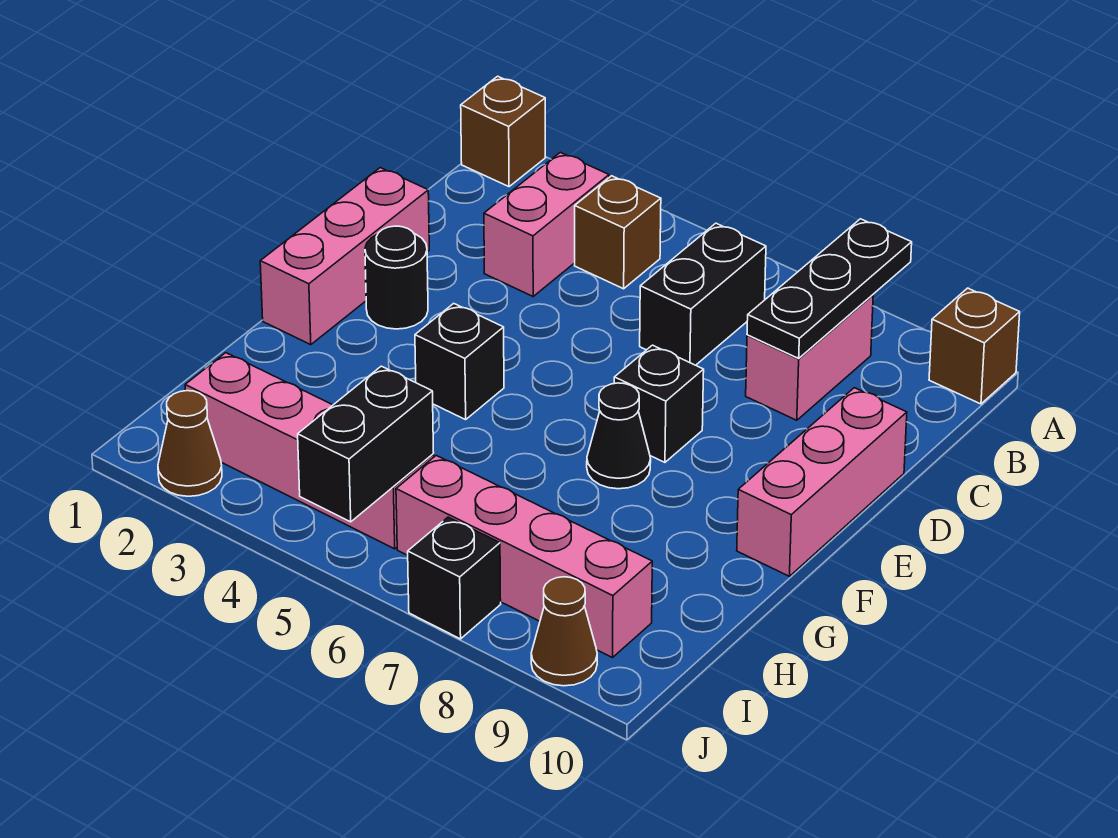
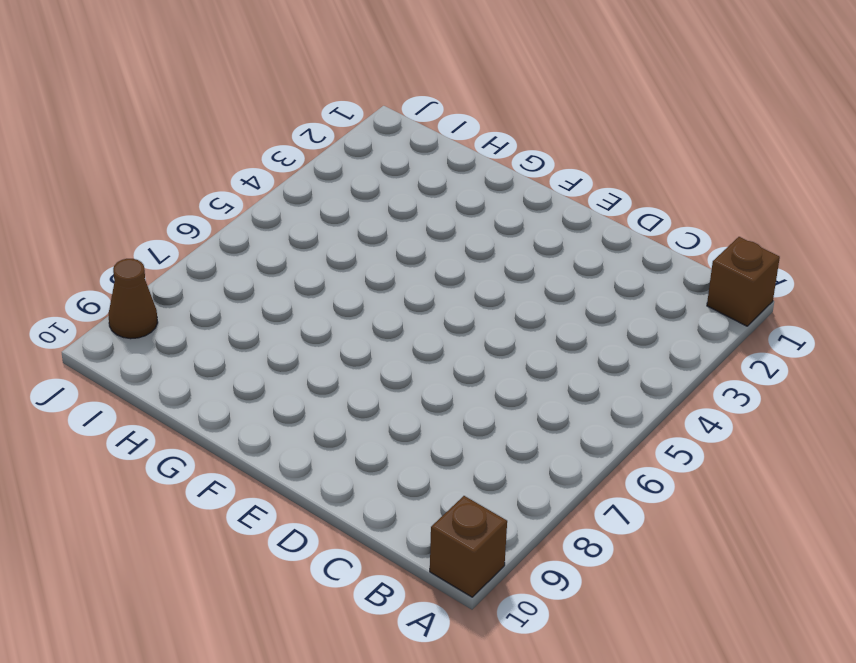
none -> pink 1x2 brick [484,152,609,296]
none -> brown 1x1 brick [575,176,661,289]
none -> black 1x2 brick [640,223,766,365]

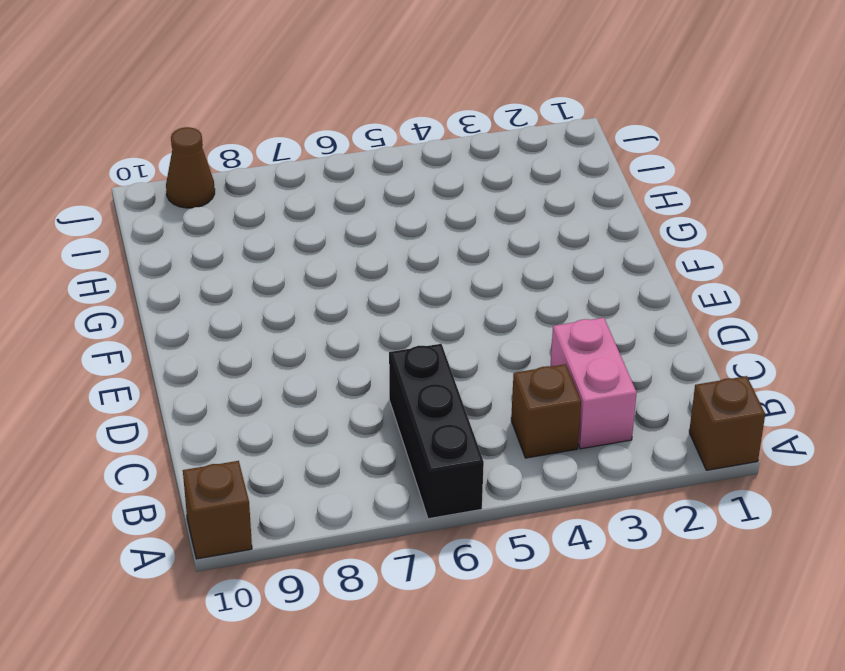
black 1x3 brick [389,344,484,519] -> black 1x2 brick [640,223,766,365]
none -> pink 1x2 brick [746,295,873,420]
none -> pink 1x3 brick [260,168,429,345]
none -> pink 1x3 brick [737,388,907,576]

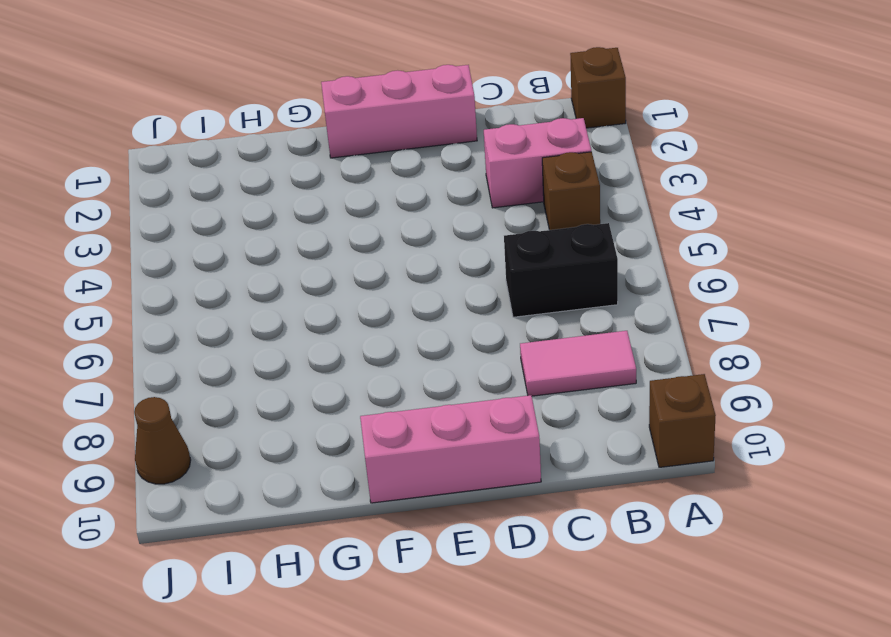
pink 1x2 tile [520,331,636,396] -> pink 1x2 brick [746,295,873,420]
none -> black 1x1 round brick [365,226,428,329]
none -> black 1x1 brick [614,345,704,462]
none -> black 1x1 brick [415,303,504,420]

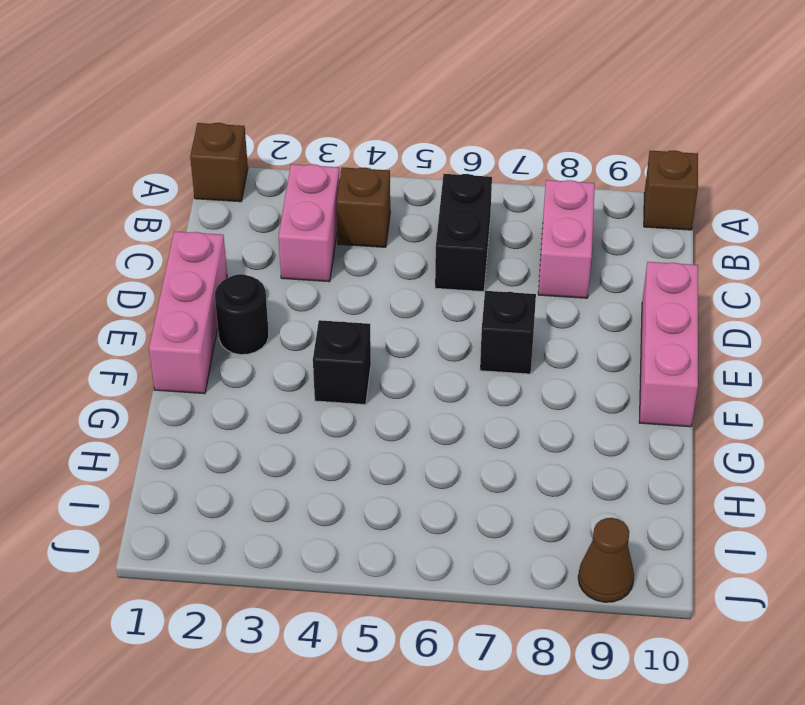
none -> black 1x1 cone [587,383,651,489]
none -> pink 1x4 brick [185,353,434,549]
none -> pink 1x4 brick [396,456,652,657]

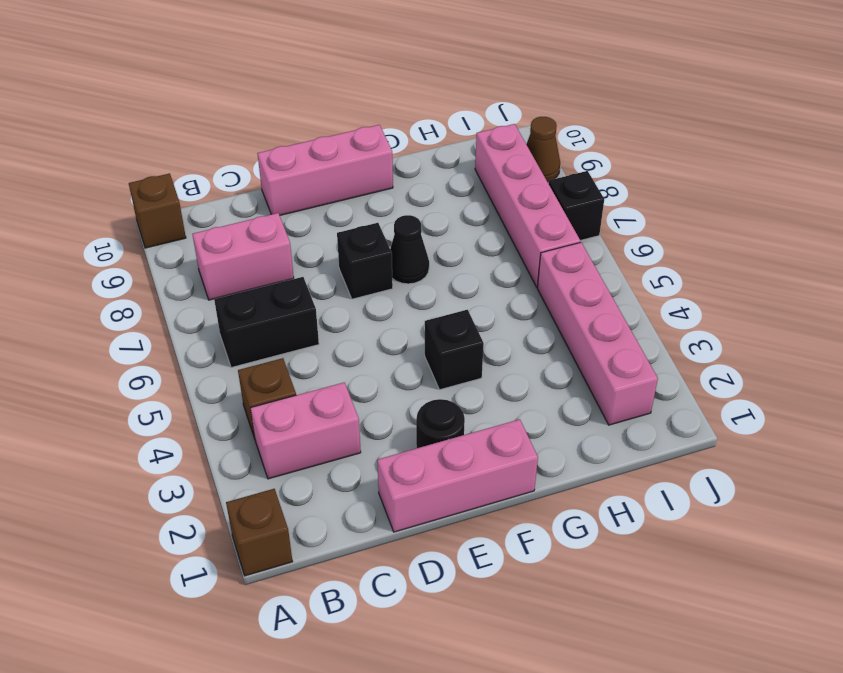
none -> brown 1x1 cone [158,391,222,496]
none -> black 1x3 plate [747,219,912,358]
none -> black 1x2 brick [298,366,434,522]

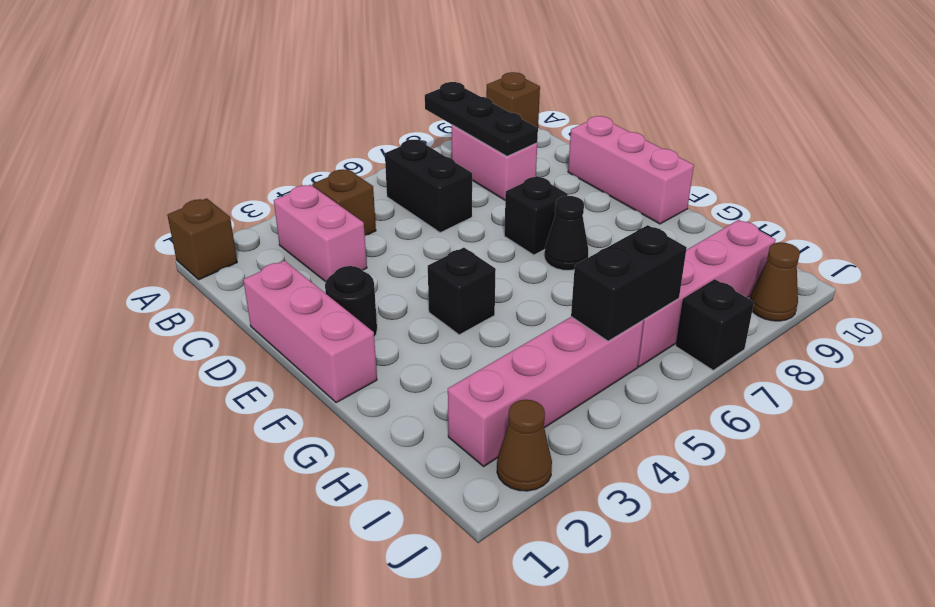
black 1x2 brick [571,225,687,341] -> black 1x2 brick turned to [298,366,434,522]

